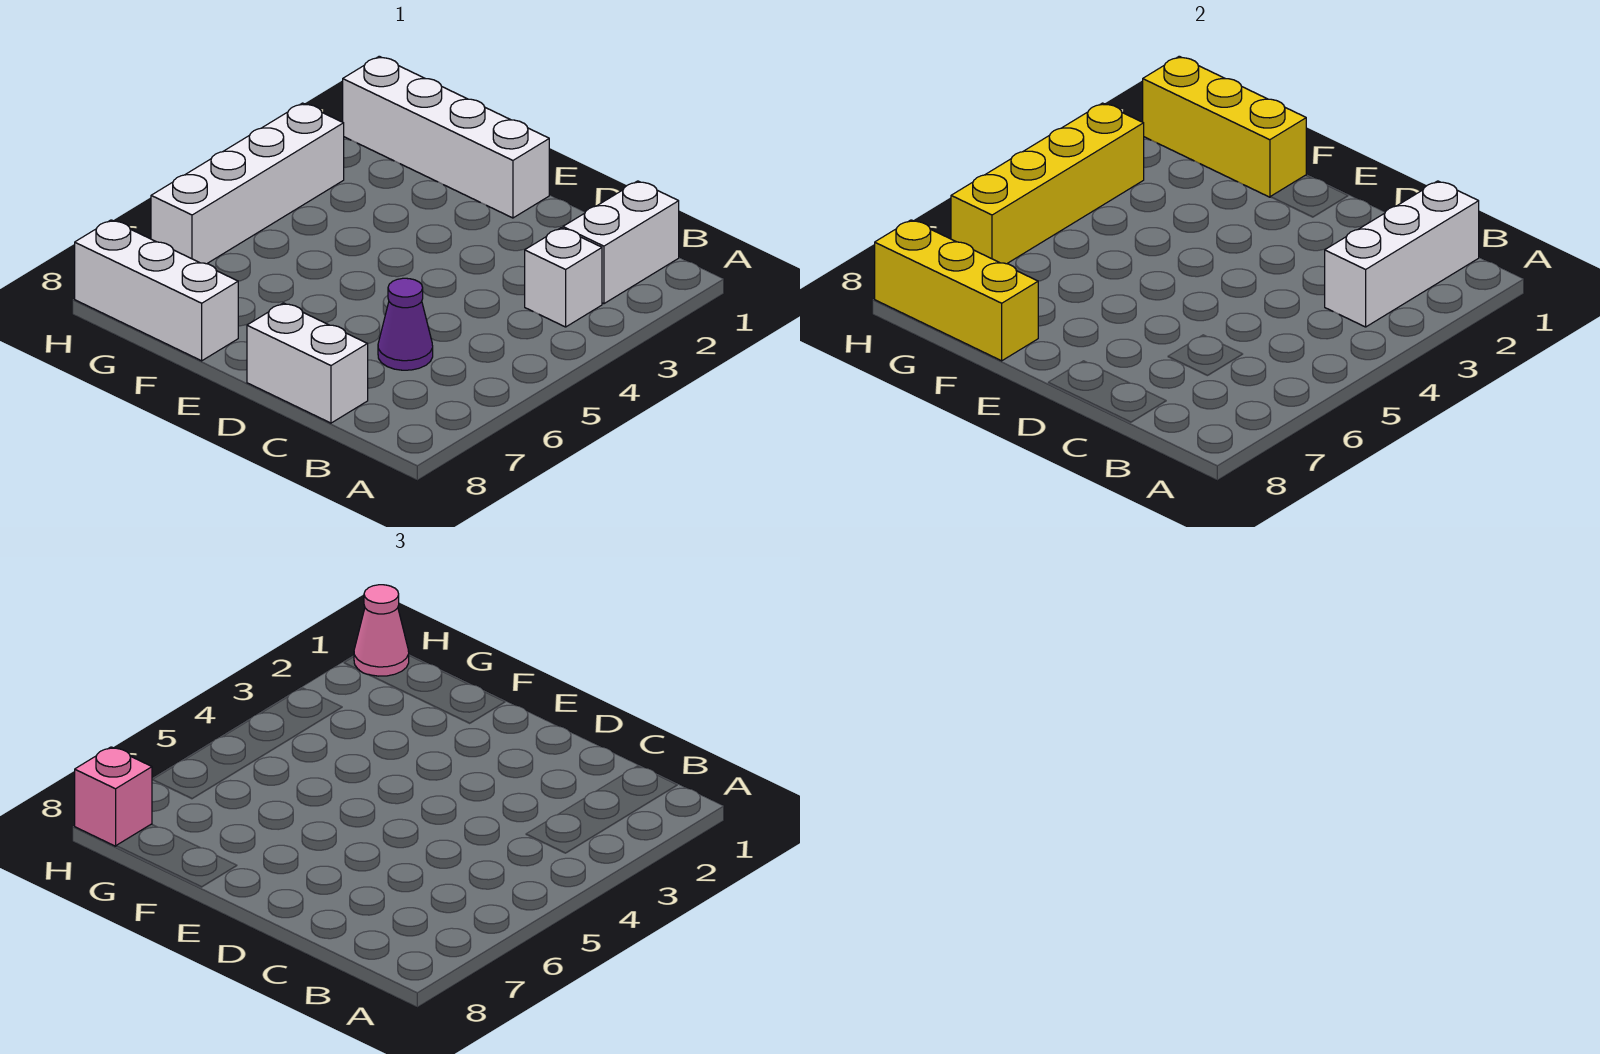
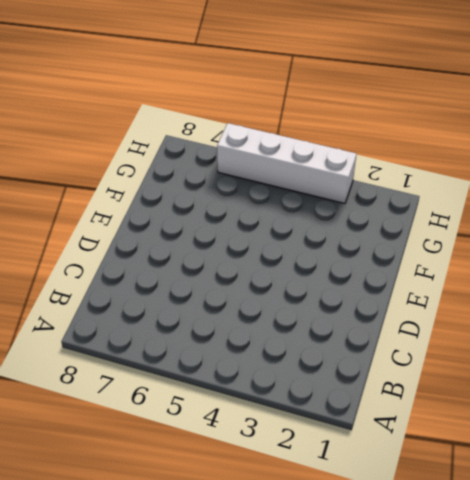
none -> white 1x2 brick [563,181,679,304]
none -> white 1x1 brick [525,228,602,327]
none -> purple 1x1 cone [378,278,433,370]

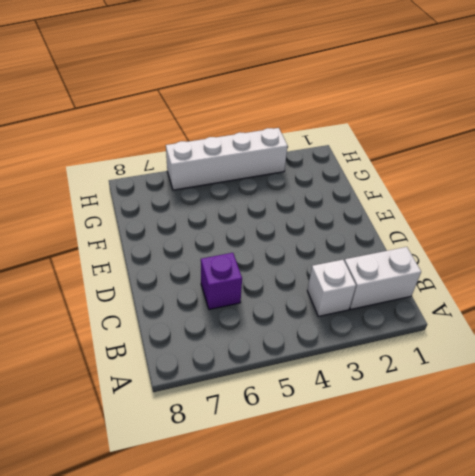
purple 1x1 brick [201,253,242,309] -> purple 1x1 cone [378,278,433,370]
none -> white 1x2 brick [247,303,368,423]
none -> white 1x4 brick [343,56,549,218]
none -> white 1x3 brick [75,220,238,361]

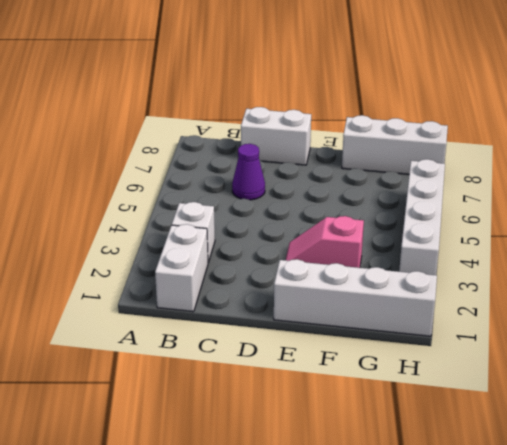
pink 1x2 slope [286,216,364,268] -> none
none -> white 1x3 brick [1325,181,1479,327]
none -> yellow 1x3 brick [1143,56,1306,197]
none -> yellow 1x3 brick [875,220,1038,361]

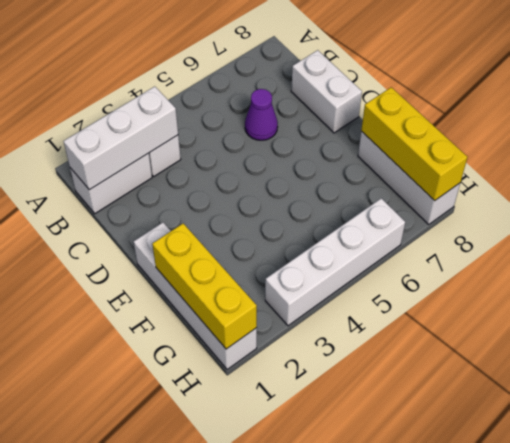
none -> yellow 1x4 brick [951,103,1144,264]
none -> pink 1x1 cone [354,585,409,676]
none -> pink 1x1 brick [75,747,152,846]

